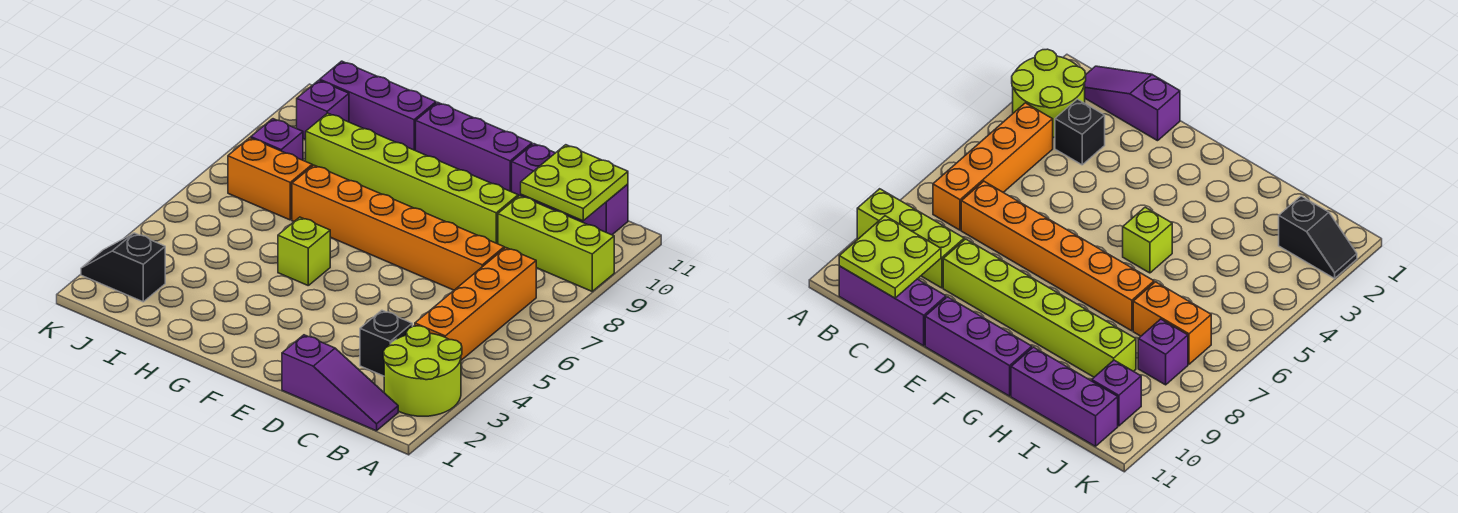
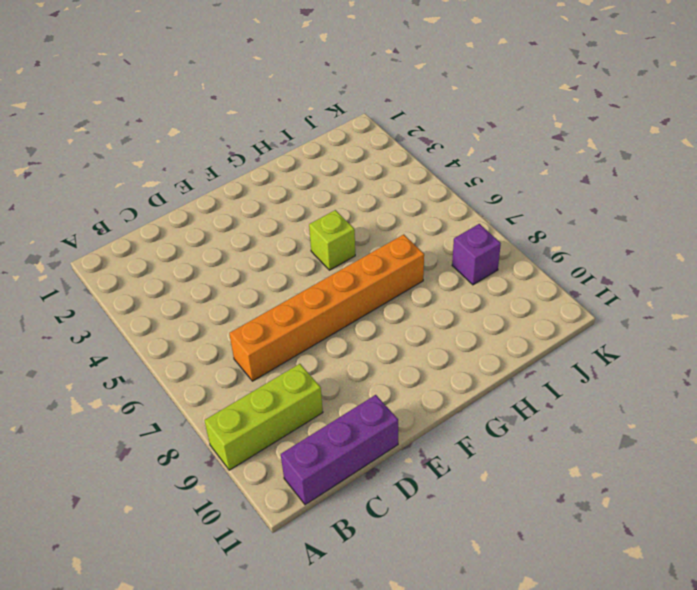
none -> lime 2x2 round brick [383,326,462,416]
none -> purple 1x3 slope [282,335,398,431]
none -> orange 1x4 brick [415,248,536,360]

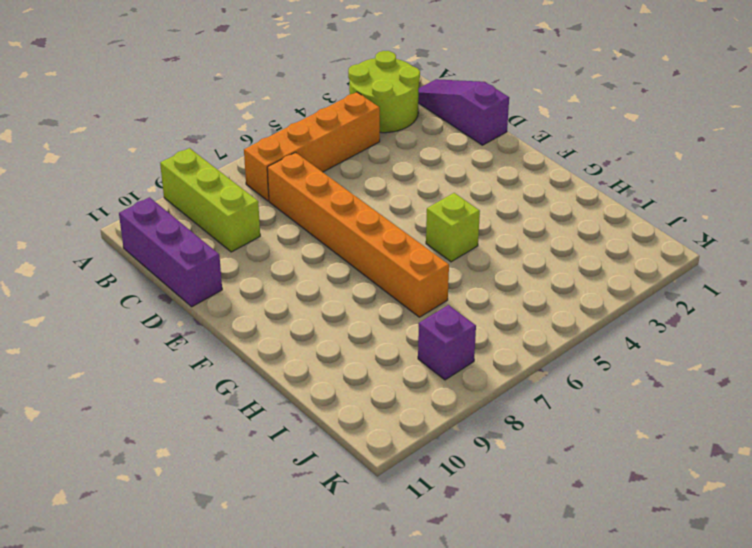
none -> black 1x1 brick [360,310,412,376]
none -> lime 1x6 brick [306,113,518,244]
none -> purple 1x3 brick [416,102,532,192]

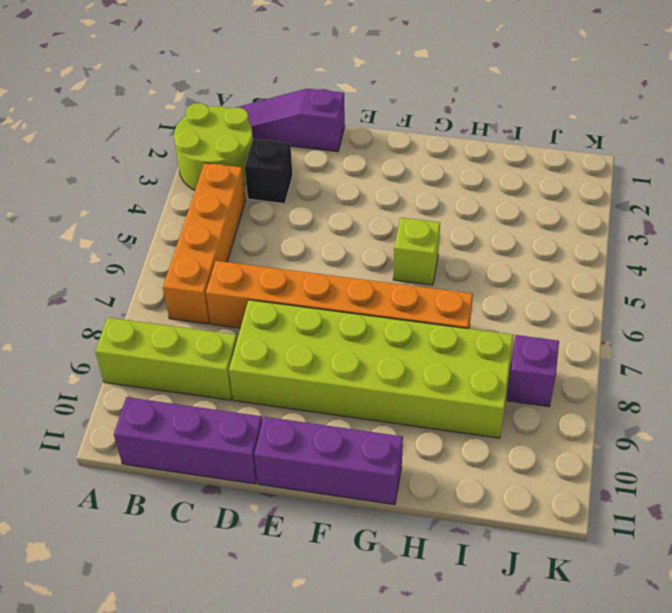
lime 2x6 brick [229,300,513,438] -> lime 1x6 brick [306,113,518,244]
none -> purple 1x3 brick [320,61,436,151]
none -> orange 1x2 brick [228,138,312,220]
none -> black 1x2 slope [81,233,165,302]

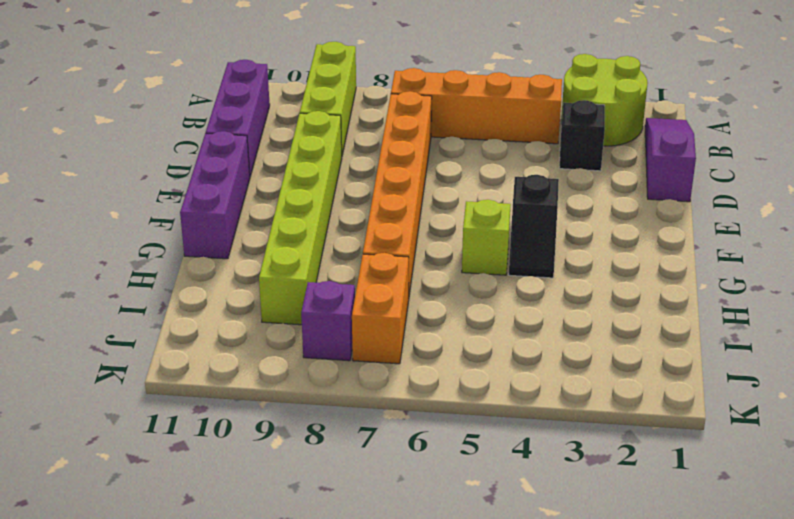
black 1x2 slope [509,175,559,278] -> black 1x2 slope moved to [81,233,165,302]
none -> purple 1x3 brick [320,61,436,151]
none -> purple 1x1 brick [297,80,349,140]
none -> lime 2x2 plate [521,145,628,221]

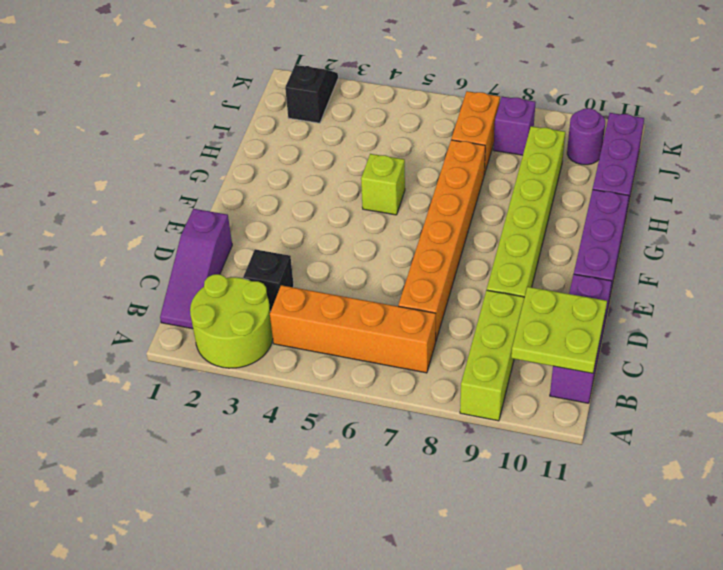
purple 1x1 round brick [567,108,605,165] -> purple 1x1 brick [297,80,349,140]

